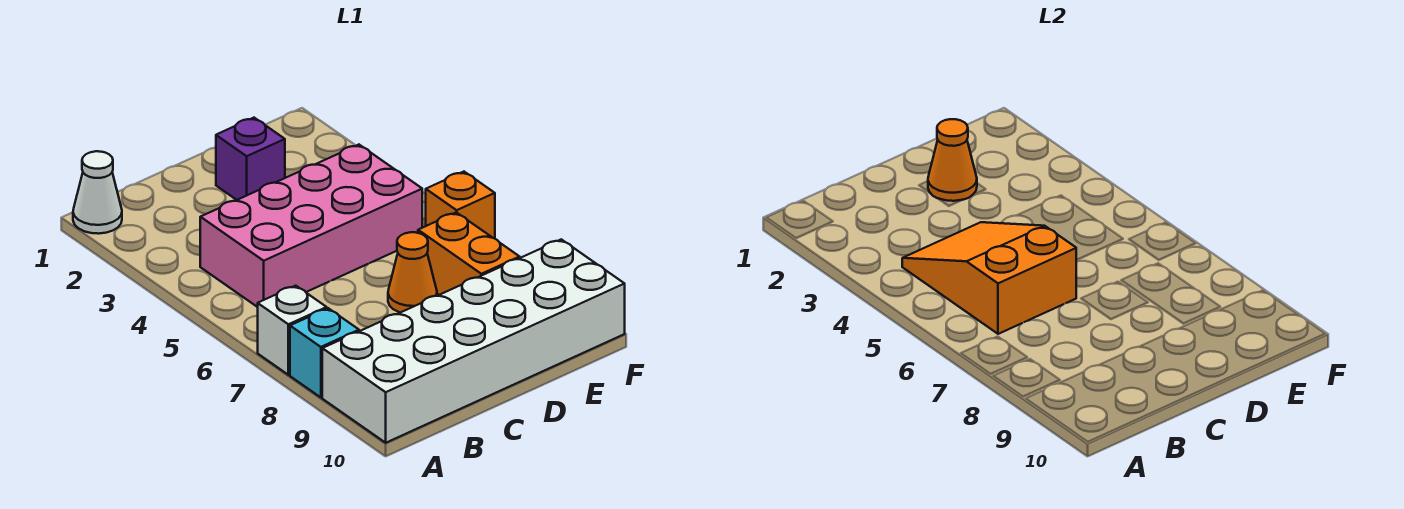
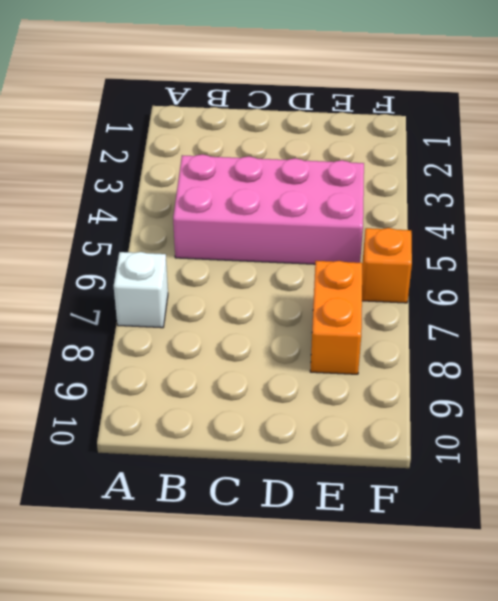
none -> white 1x1 cone [73,151,122,234]
none -> cyan 1x1 brick [290,308,359,397]

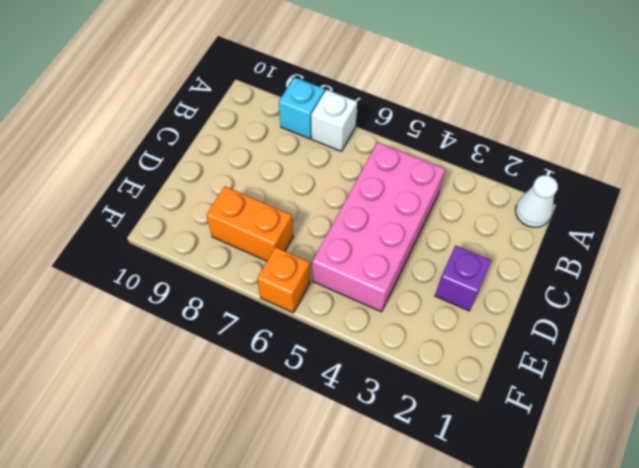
none -> white 2x6 brick [322,239,625,443]
none -> orange 1x1 cone [388,232,437,313]

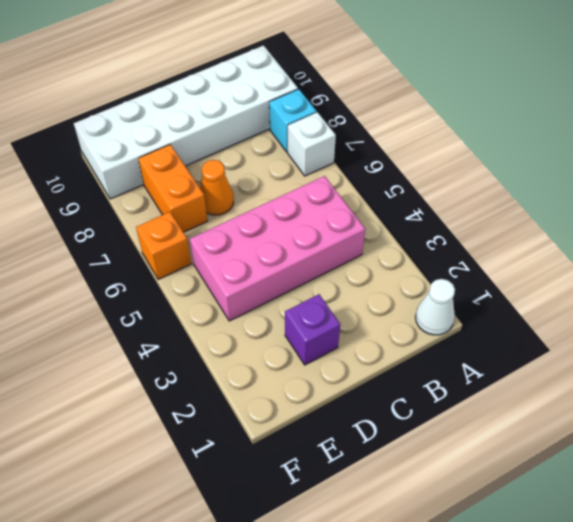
none -> orange 2x3 slope [902,222,1076,334]
none -> orange 1x1 cone [928,119,977,201]

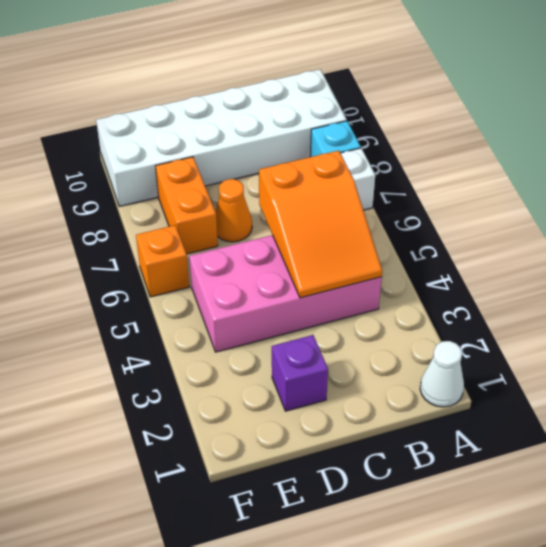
none -> orange 1x1 cone [928,119,977,201]

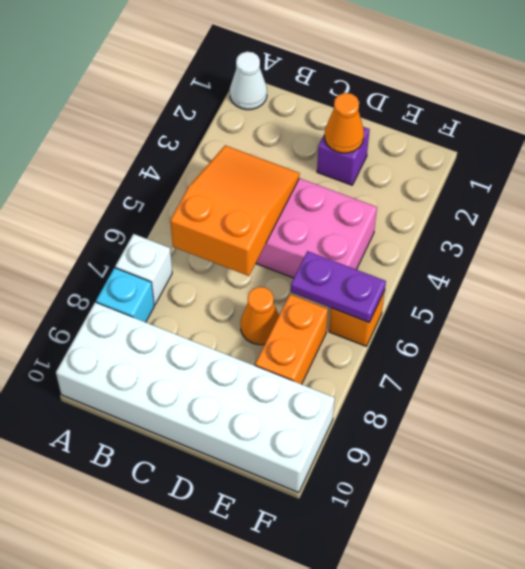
purple 1x2 plate [291,251,386,322] -> none

